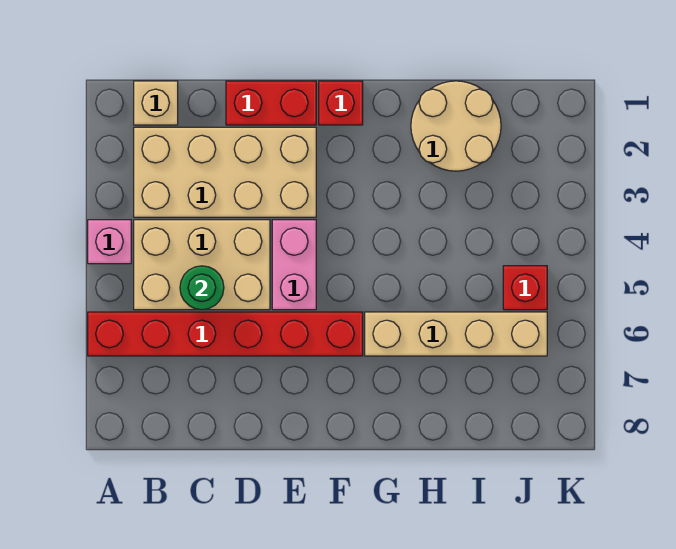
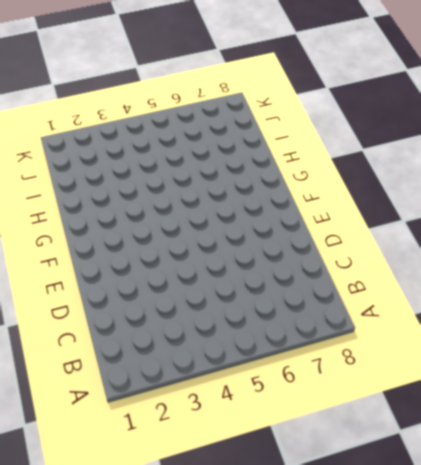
none -> pink 1x1 brick [88,220,131,264]
none -> red 1x6 brick [88,312,363,356]
none -> tan 1x1 brick [134,81,178,125]

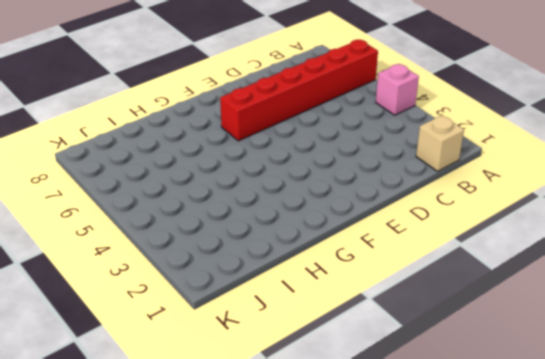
none -> tan 2x4 brick [134,127,316,217]
none -> tan 2x3 brick [134,220,270,310]
none -> red 1x2 brick [226,81,316,125]

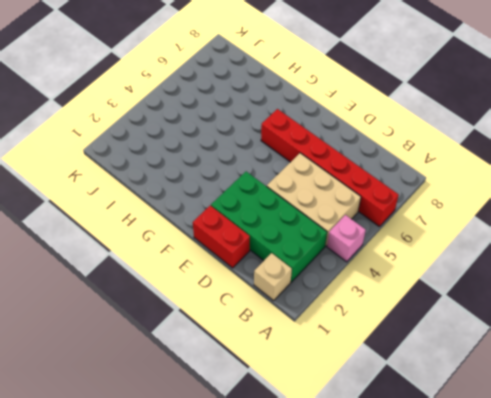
green 2x4 brick [211,172,327,282] -> tan 2x4 brick [134,127,316,217]
none -> pink 1x2 brick [272,220,316,310]
none -> red 1x1 brick [319,81,363,125]
none -> tan 1x4 brick [365,312,547,356]

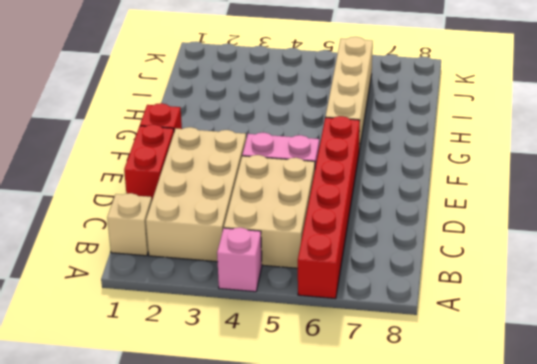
none -> tan 2x2 round brick [411,81,501,171]
none -> red 1x1 brick [503,266,547,310]
none -> green 1x1 round brick [180,266,224,310]

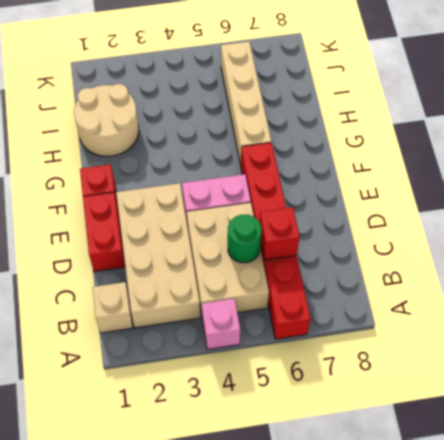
red 1x1 brick [259,207,300,260] -> red 1x1 brick moved to [503,266,547,310]

